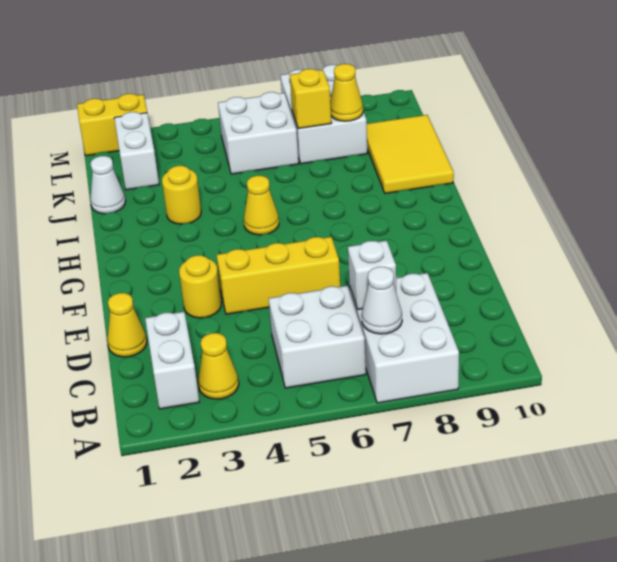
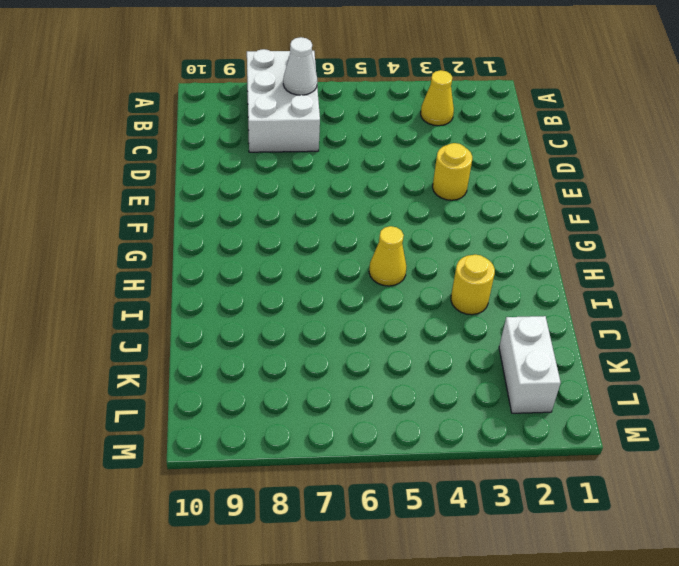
none -> white 1x2 brick [145,312,199,409]
none -> white 2x2 brick [269,286,366,388]
none -> yellow 1x1 cone [107,293,147,357]

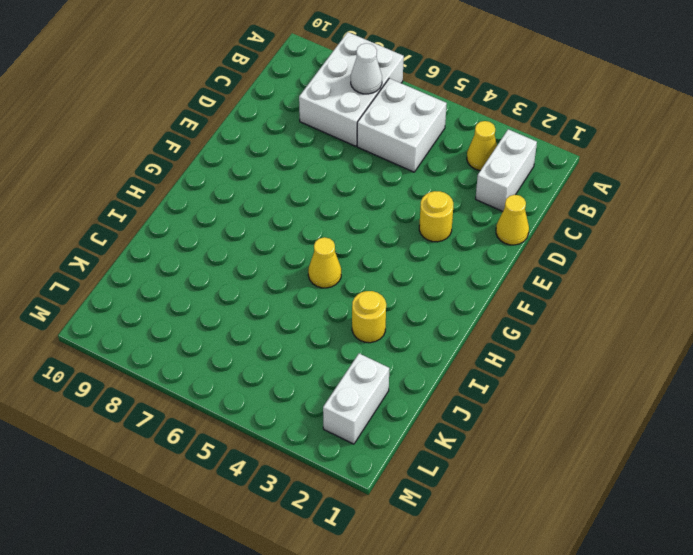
none -> yellow 1x3 brick [217,237,340,314]
none -> yellow 2x3 tile [367,115,454,194]
none -> white 1x1 cone [90,156,125,214]

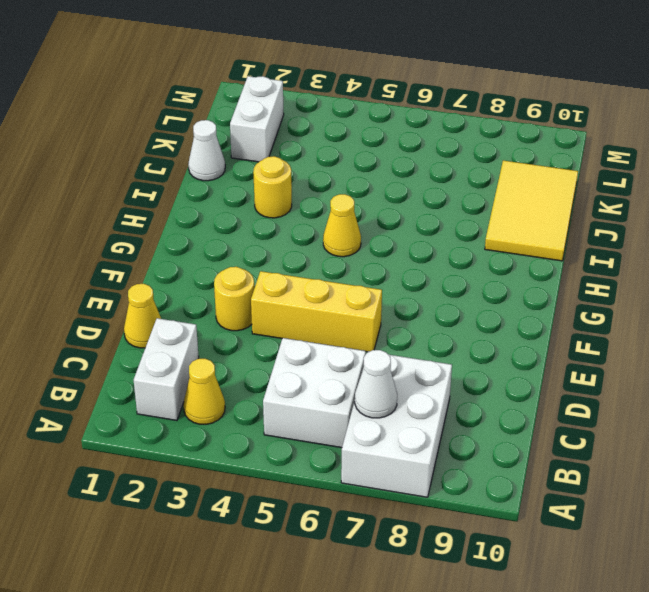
none -> white 2x2 brick [218,92,299,174]
none -> white 2x3 brick [280,65,368,164]
none -> yellow 1x2 brick [77,94,147,156]

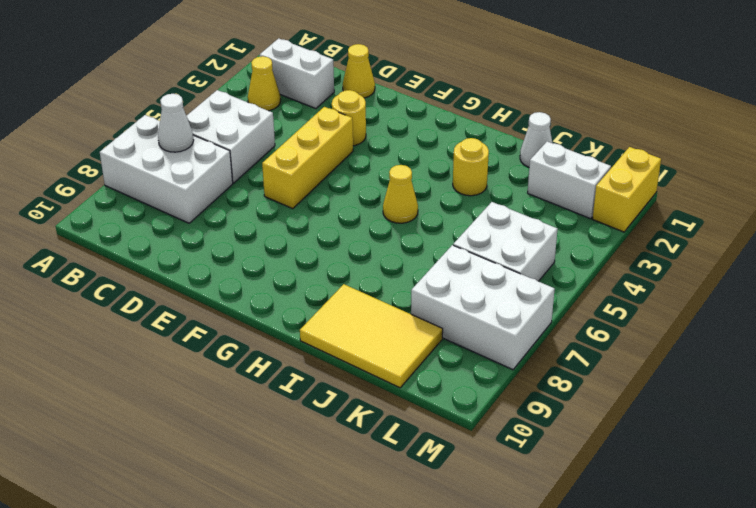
none -> white 1x1 brick [348,240,396,310]
none -> yellow 1x1 brick [290,69,331,129]
none -> yellow 1x1 cone [330,64,363,121]

